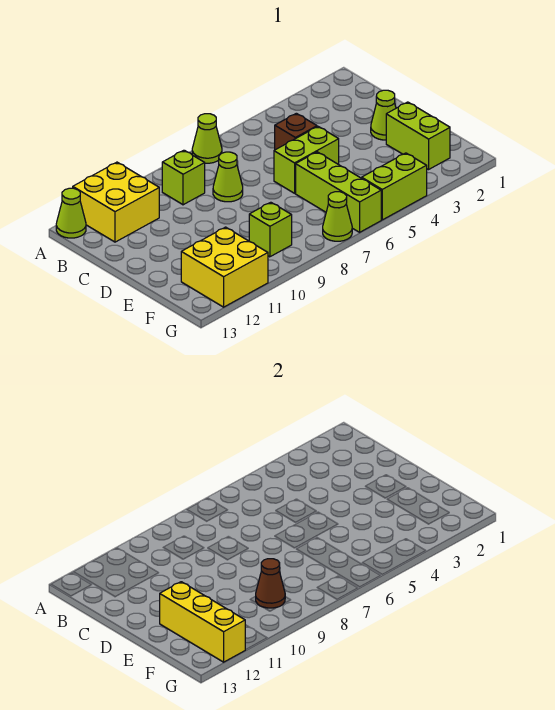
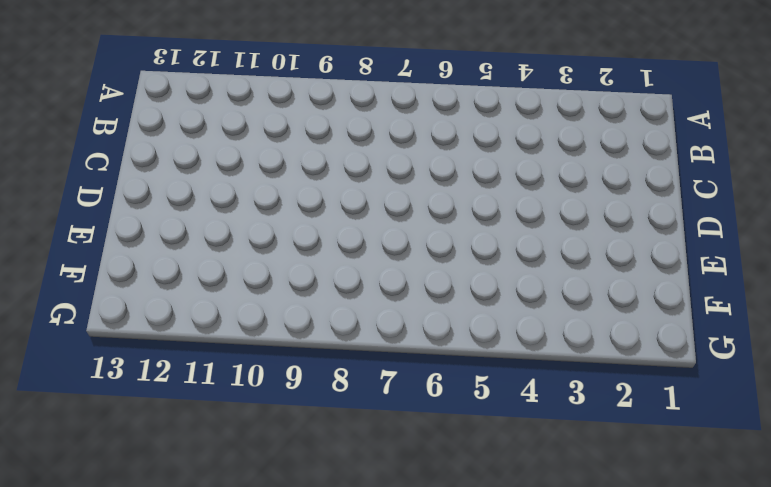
none -> lime 1x1 cone [192,114,222,163]
none -> yellow 2x2 brick [73,162,159,242]
none -> lime 1x1 cone [56,188,86,238]

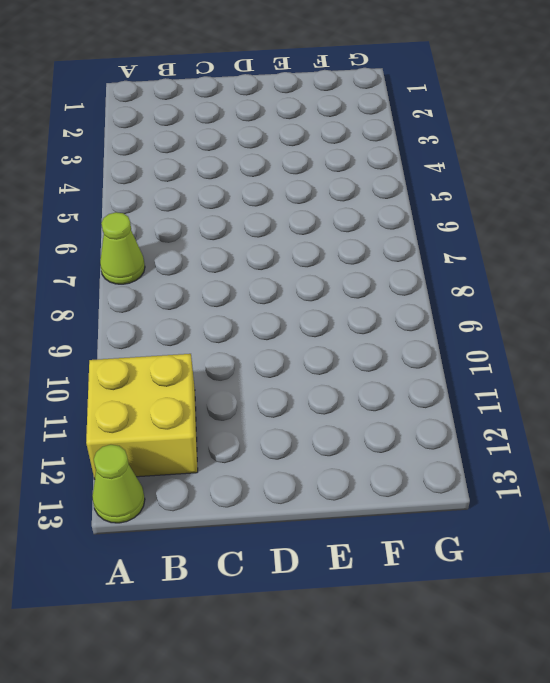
none -> lime 1x1 brick [162,150,205,205]
none -> brown 1x1 brick [275,113,317,150]
none -> lime 1x1 cone [213,152,243,202]

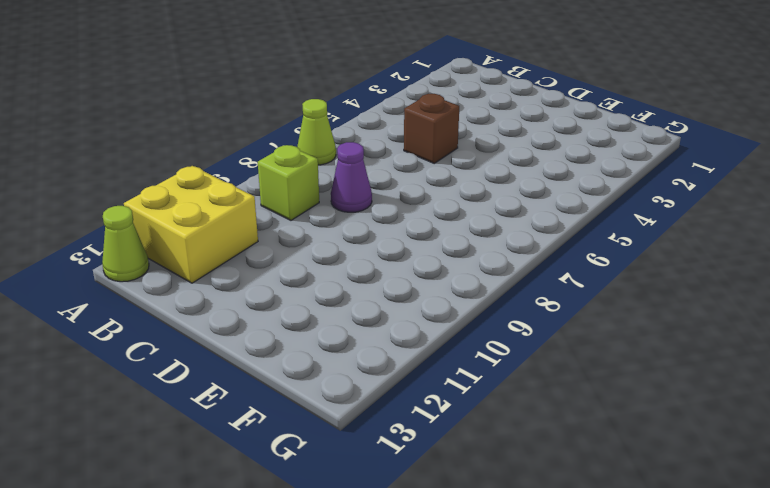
purple 1x1 cone [331,142,372,212] -> lime 1x1 cone [213,152,243,202]
none -> lime 1x1 cone [371,90,396,140]
none -> lime 1x2 brick [274,127,339,193]
none -> lime 1x2 brick [386,102,450,169]

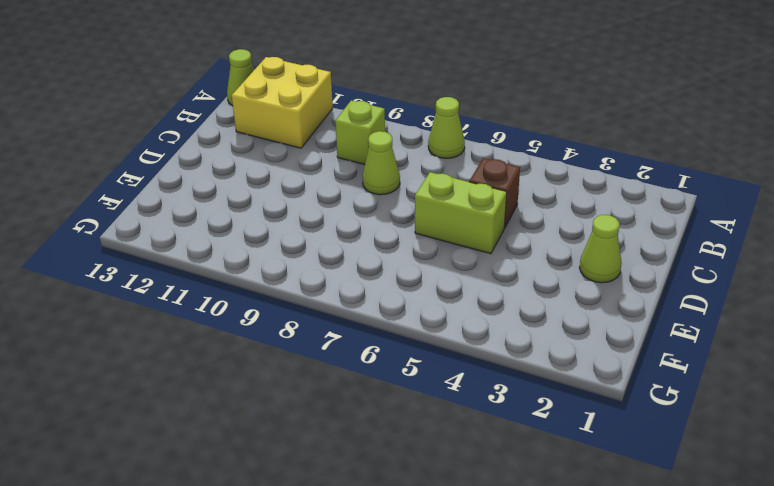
none -> lime 1x2 brick [386,102,450,169]
none -> lime 1x3 brick [296,152,381,232]
none -> lime 1x1 brick [249,202,292,257]

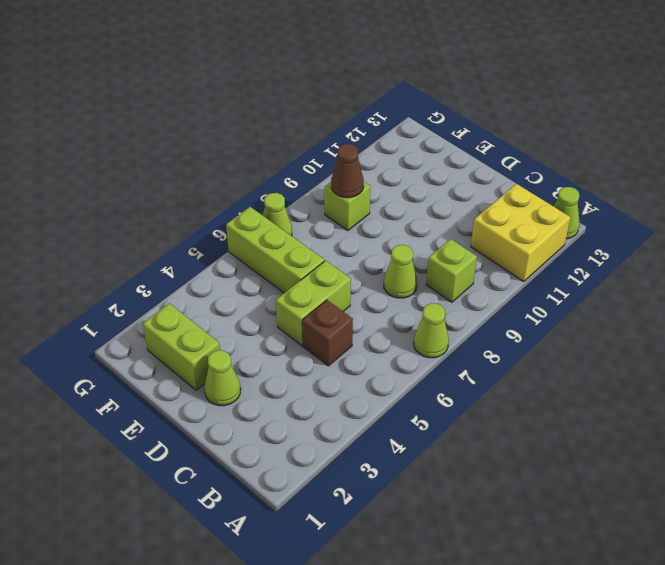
none -> yellow 2x2 brick [181,227,268,307]
none -> lime 1x2 brick [362,153,427,220]
none -> yellow 1x3 brick [160,582,245,662]

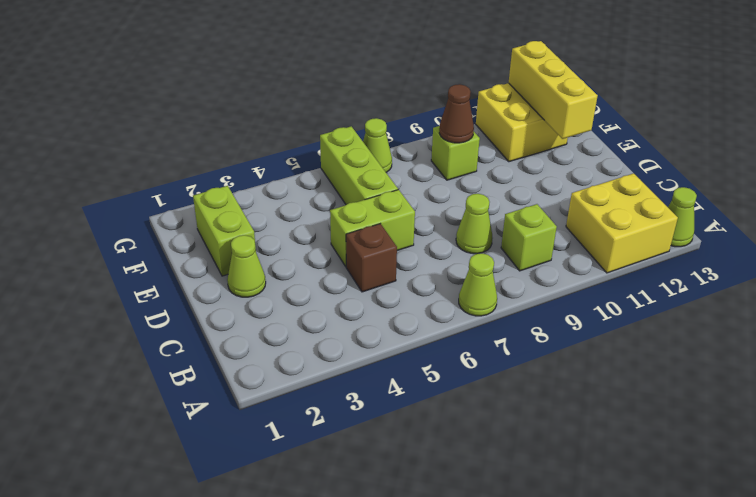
none -> lime 1x2 brick [362,153,427,220]

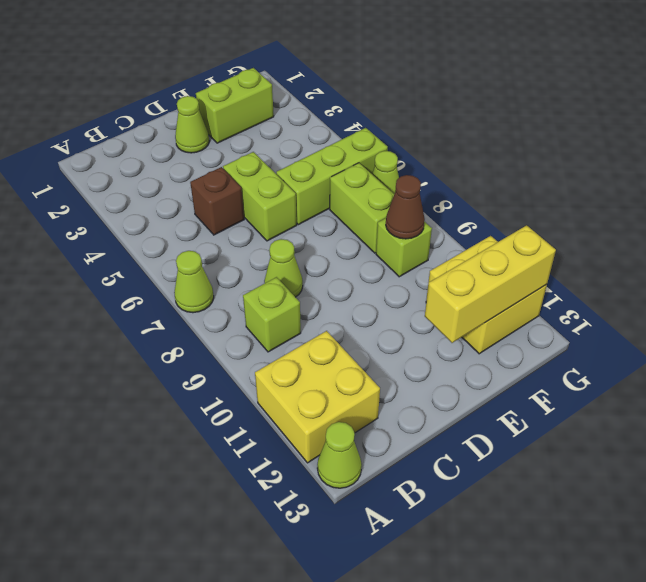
lime 1x2 brick [330,163,394,253] -> lime 1x2 brick moved to [362,153,427,220]

